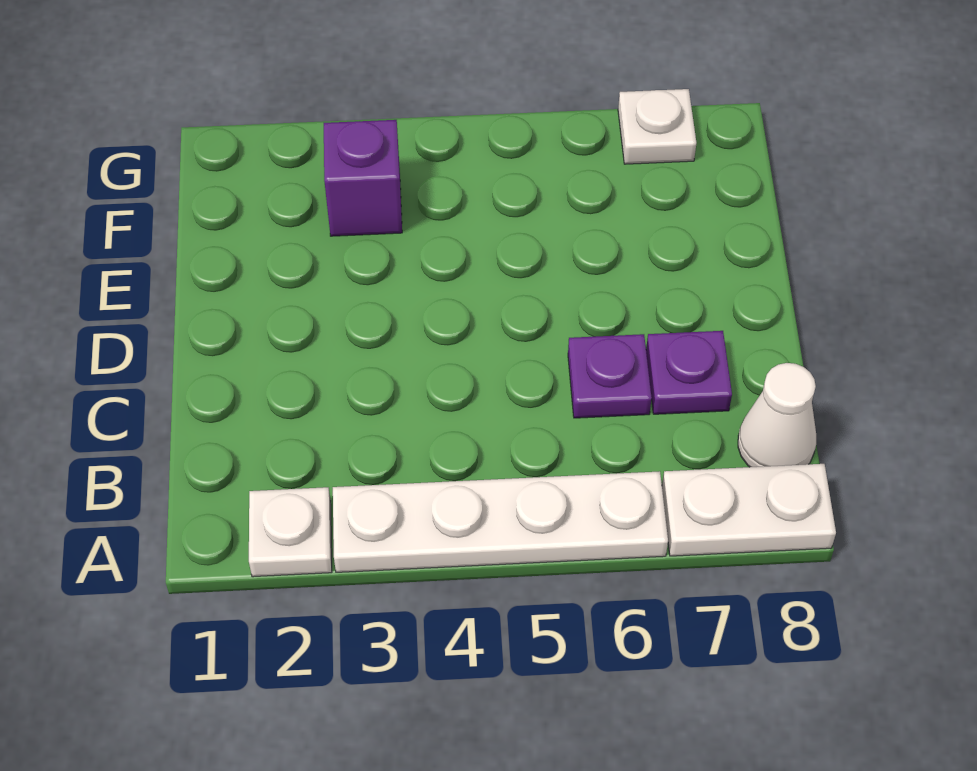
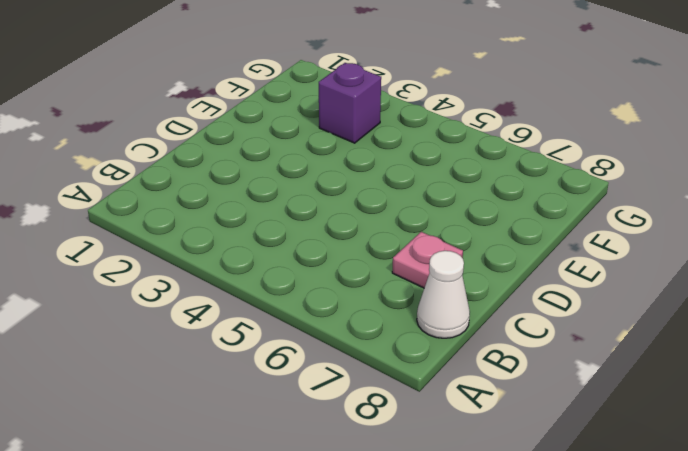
pink 1x1 plate [392,232,463,288] -> purple 1x1 plate [646,331,732,414]
none -> white 1x1 plate [249,487,332,577]
none -> white 1x4 plate [333,471,668,572]

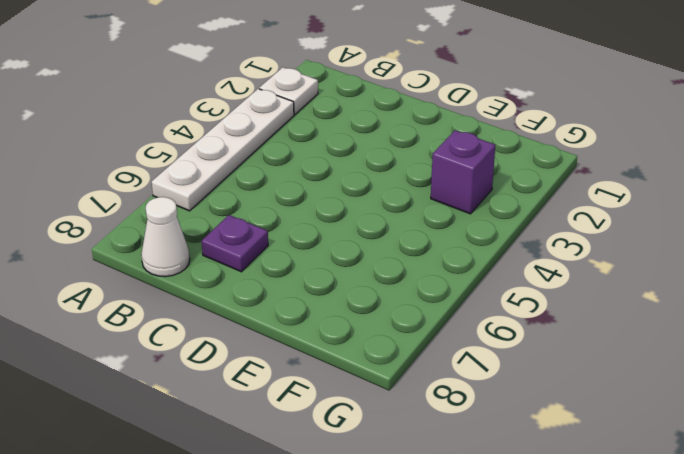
none -> white 1x2 plate [662,464,836,556]
none -> purple 1x1 plate [568,334,652,418]

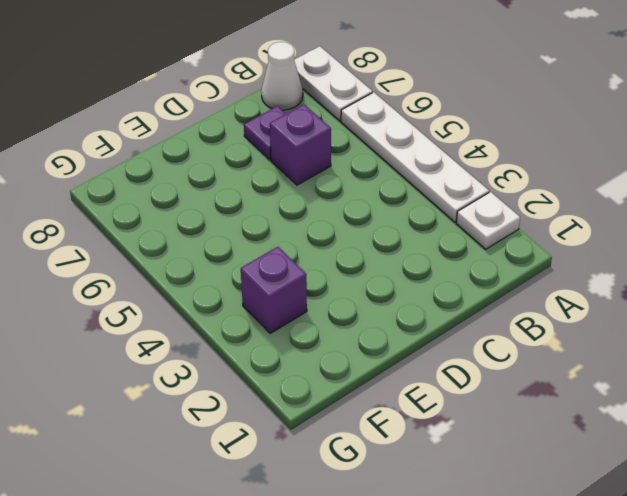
purple 1x1 brick [270,105,331,185] -> purple 1x1 plate [568,334,652,418]
none -> white 1x1 plate [618,89,696,164]

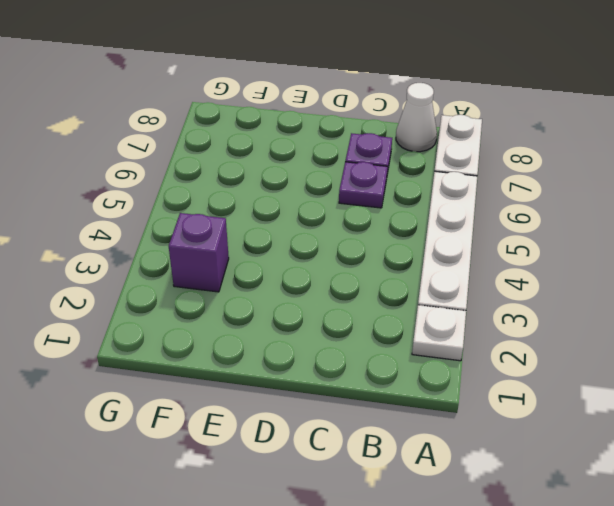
none -> white 1x1 plate [618,89,696,164]

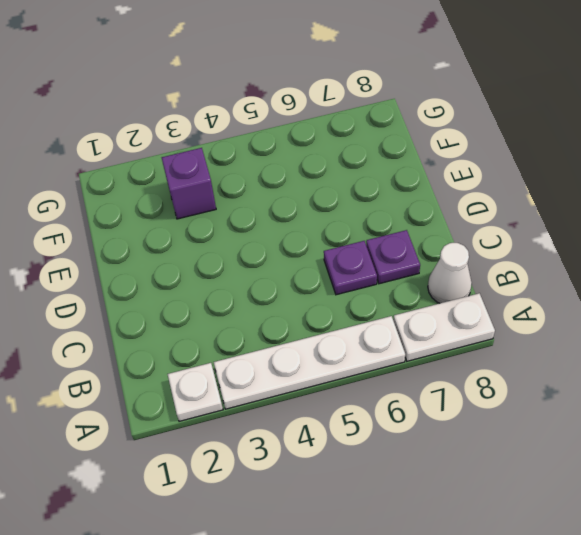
none -> white 1x1 plate [618,89,696,164]

